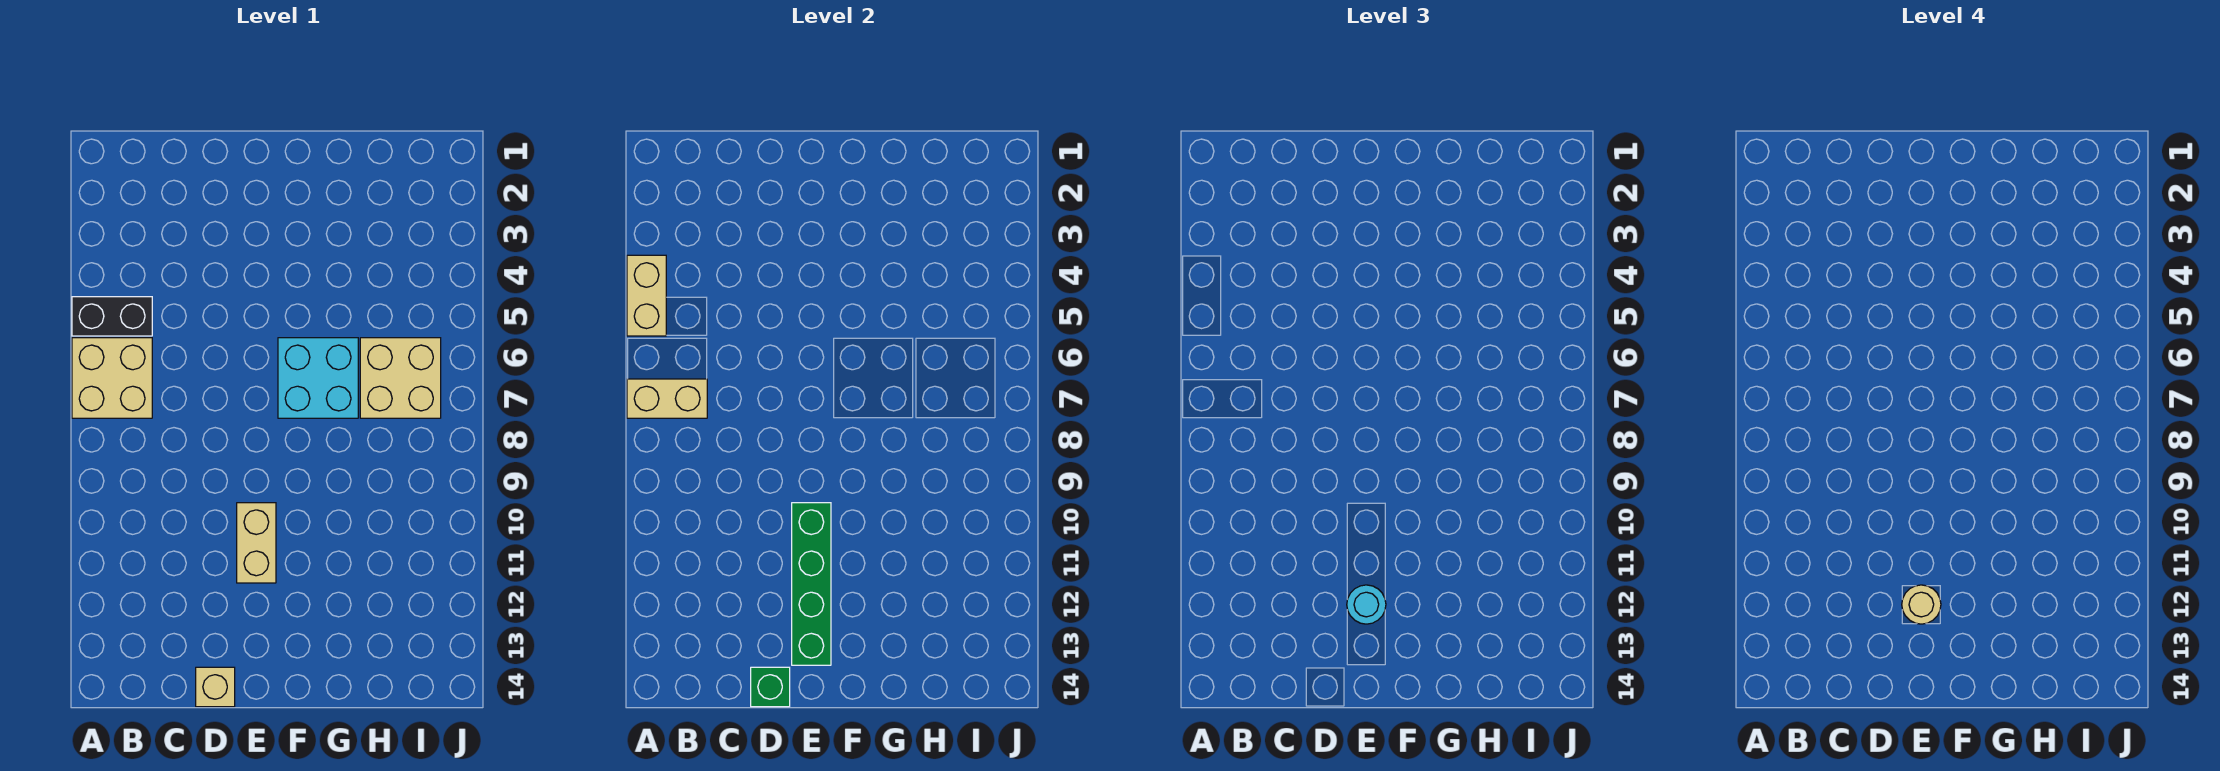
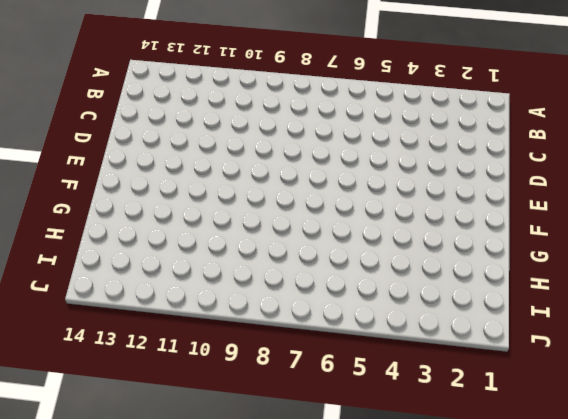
none -> black 1x2 brick [72,297,152,336]
none -> tan 2x2 brick [72,338,152,418]
none -> tan 1x1 brick [196,667,235,707]

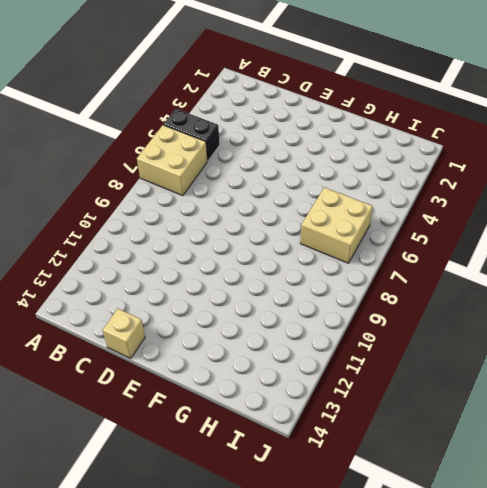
none -> tan 1x2 brick [237,503,276,583]
none -> cyan 2x2 brick [278,338,358,418]
none -> tan 1x2 brick [627,255,666,336]

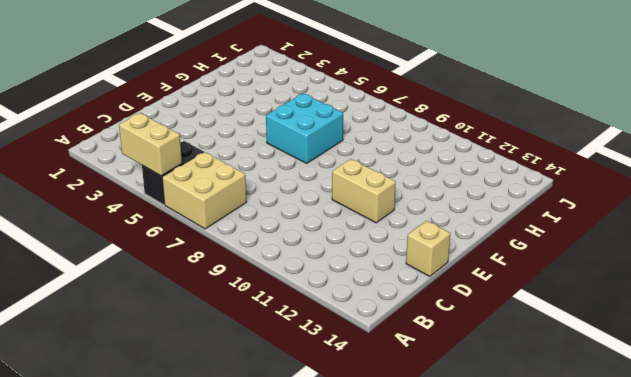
none -> tan 2x2 brick [360,338,441,418]
none -> tan 1x2 brick [627,379,707,418]
none -> green 1x1 brick [751,667,790,707]

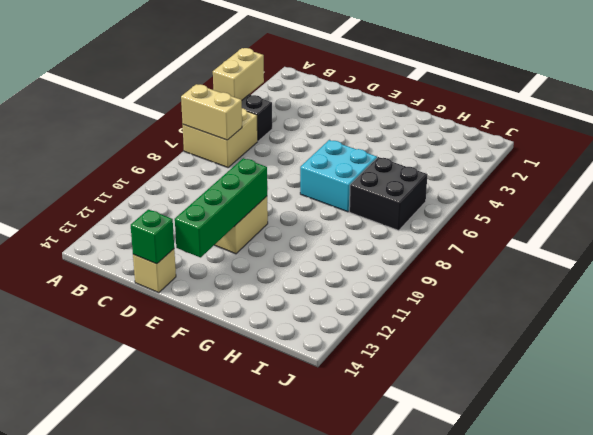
black 2x2 brick [349,157,428,231] -> tan 2x2 brick [360,338,441,418]
none -> cyan 1x1 round brick [1347,585,1386,624]
none -> tan 1x1 round brick [1902,585,1941,624]

